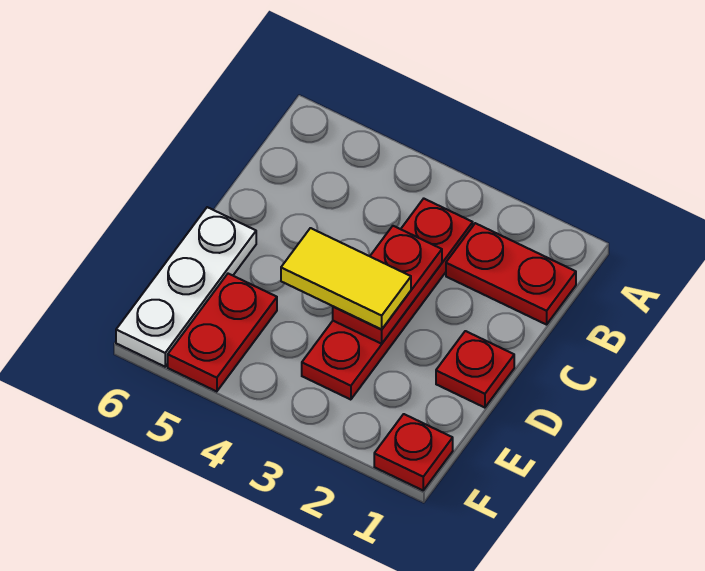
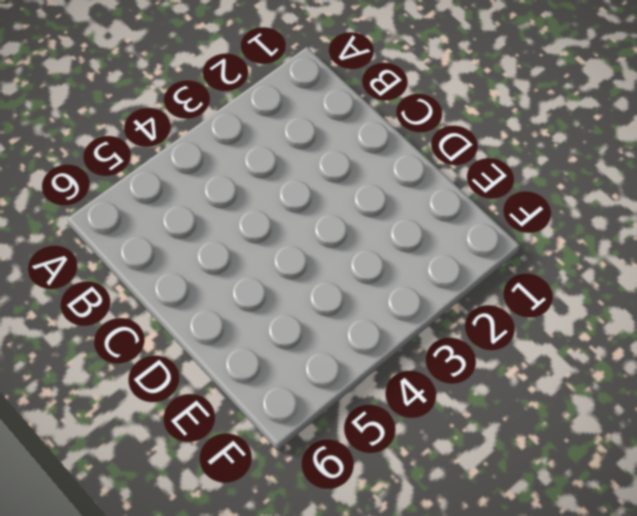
none -> red 1x2 plate [446,223,576,325]
none -> red 1x4 plate [302,199,473,400]

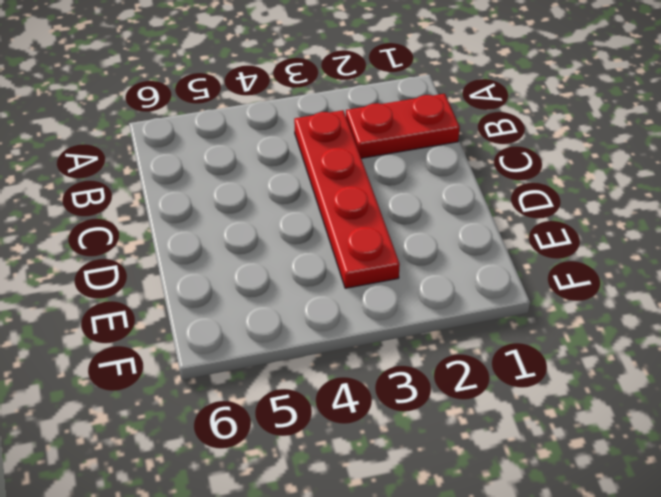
none -> red 1x1 plate [436,331,514,408]
none -> white 1x3 plate [116,207,256,367]

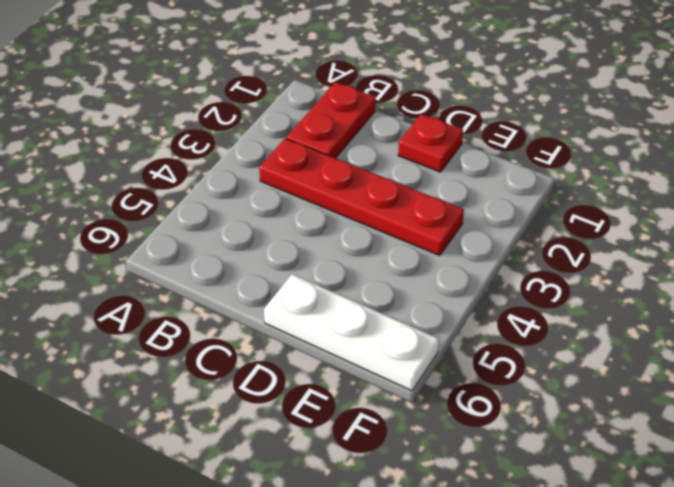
none -> red 1x2 plate [168,274,277,392]
none -> red 1x1 plate [374,414,453,490]

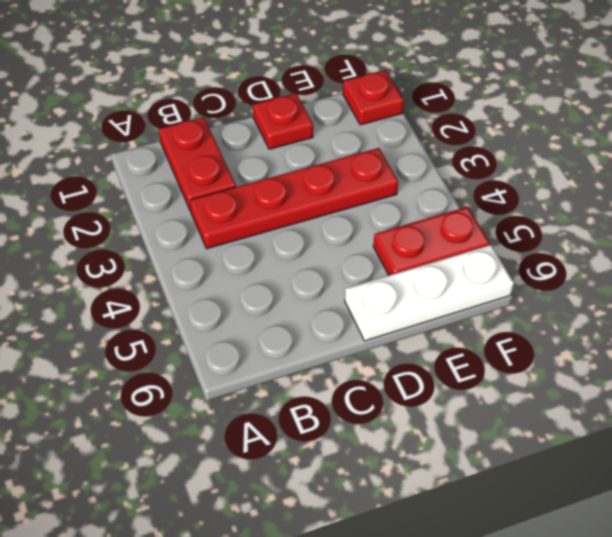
none -> red 1x2 plate [333,226,442,344]
none -> yellow 1x2 tile [281,228,411,330]

